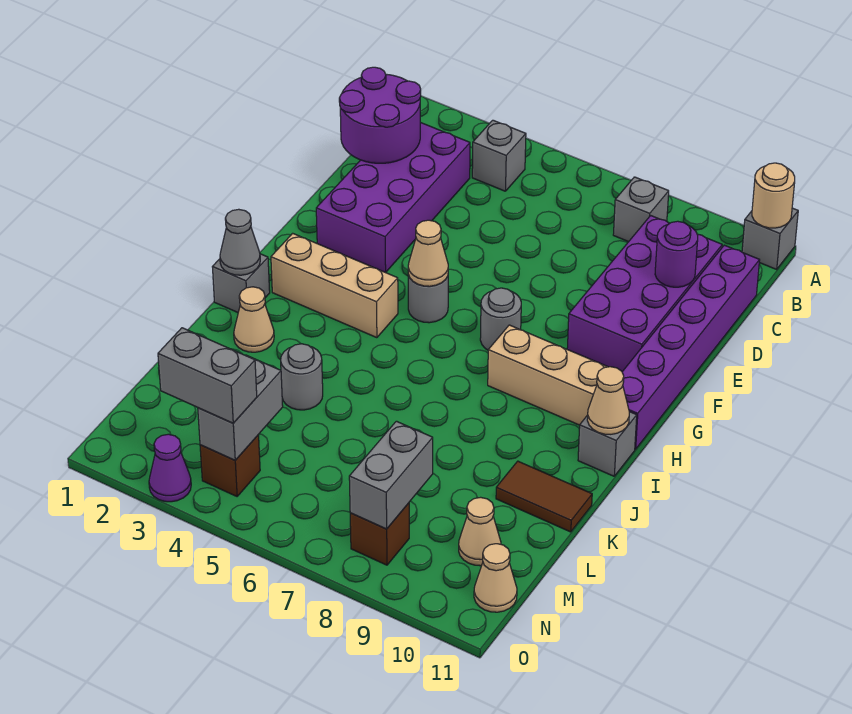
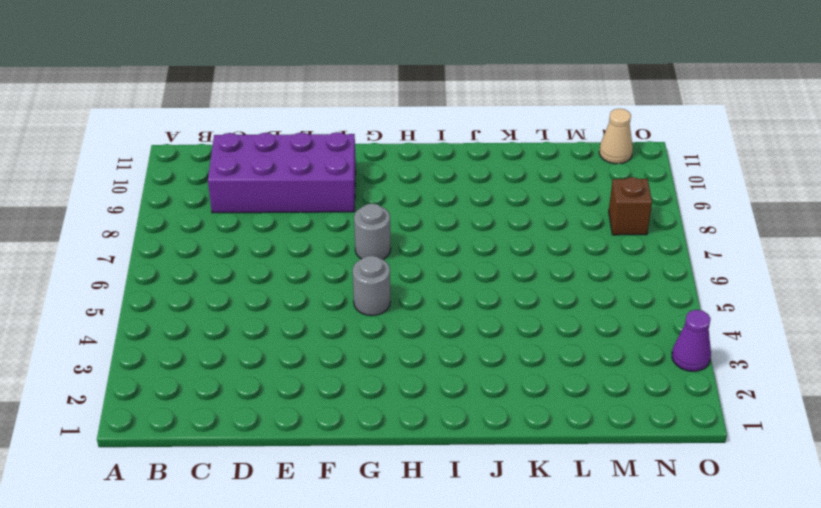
none -> grey 1x1 brick [742,208,798,269]
none -> grey 1x1 brick [472,120,526,191]
none -> grey 1x1 brick [613,177,669,242]

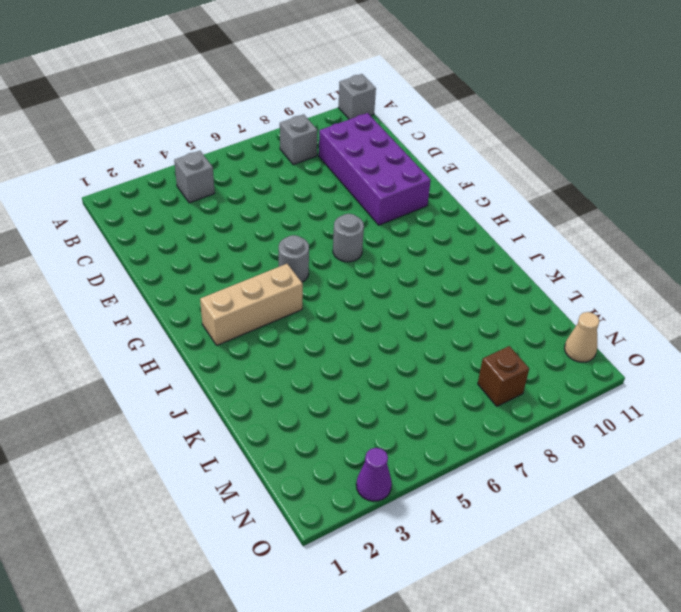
none -> purple 2x4 brick [316,122,470,272]
none -> purple 1x6 brick [622,245,760,449]
none -> tan 1x3 brick [488,325,607,425]

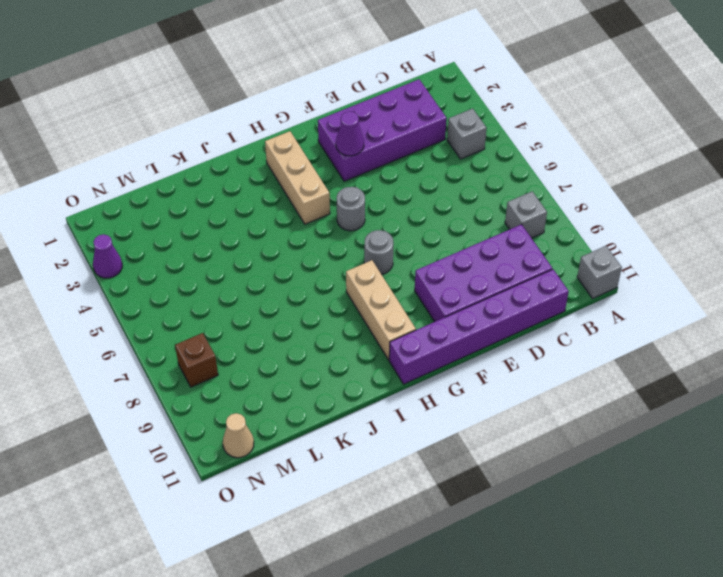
purple 1x1 cone [336,112,364,156] -> none
none -> grey 1x1 brick [213,254,270,312]
none -> grey 1x1 brick [578,412,637,476]
none -> tan 1x1 cone [234,287,274,352]

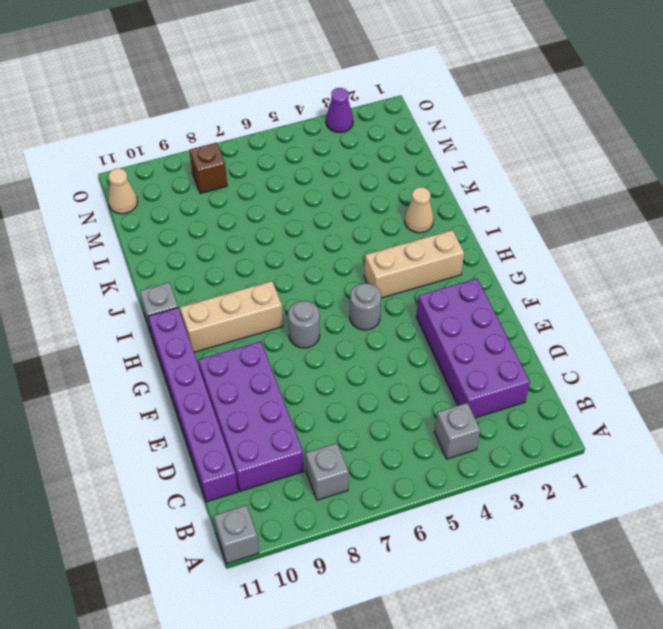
none -> grey 1x1 brick [213,254,270,312]
none -> grey 1x1 round brick [281,344,323,410]
none -> brown 1x2 tile [496,461,592,532]

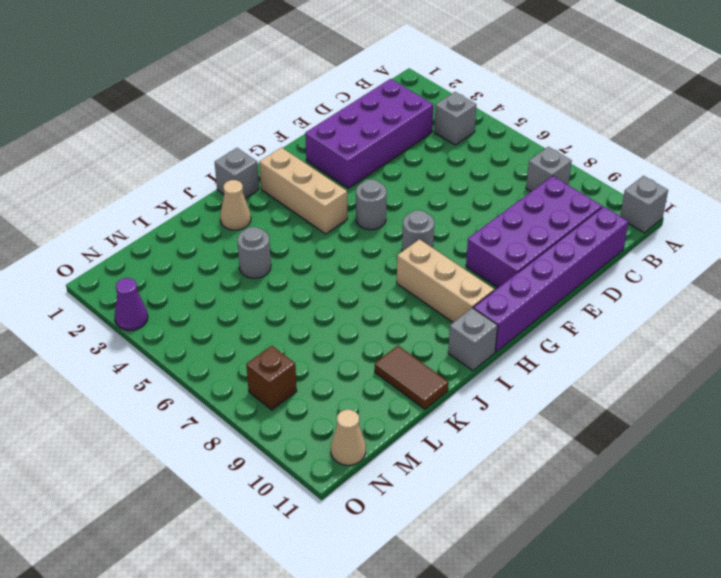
none -> tan 1x1 cone [459,497,501,566]
none -> brown 1x1 brick [200,435,260,496]
none -> tan 1x1 round brick [752,163,795,228]

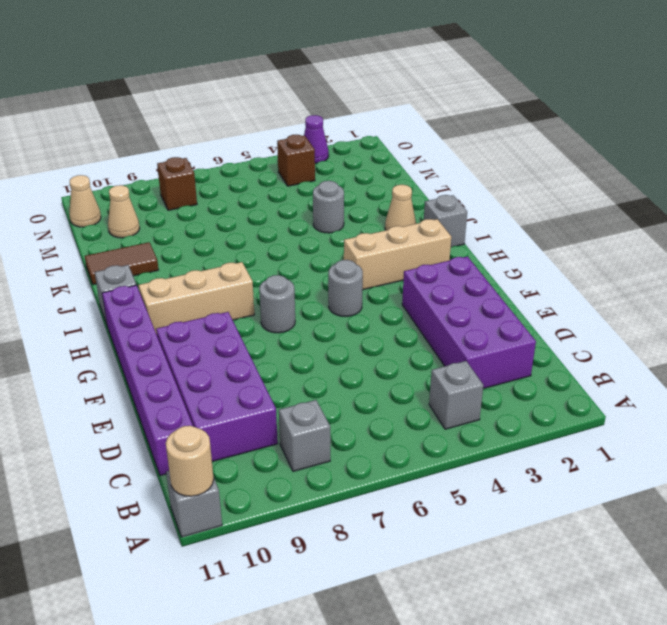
none -> purple 2x2 round brick [339,67,421,163]
none -> purple 1x1 round brick [655,221,698,287]
none -> tan 1x1 cone [408,220,448,286]

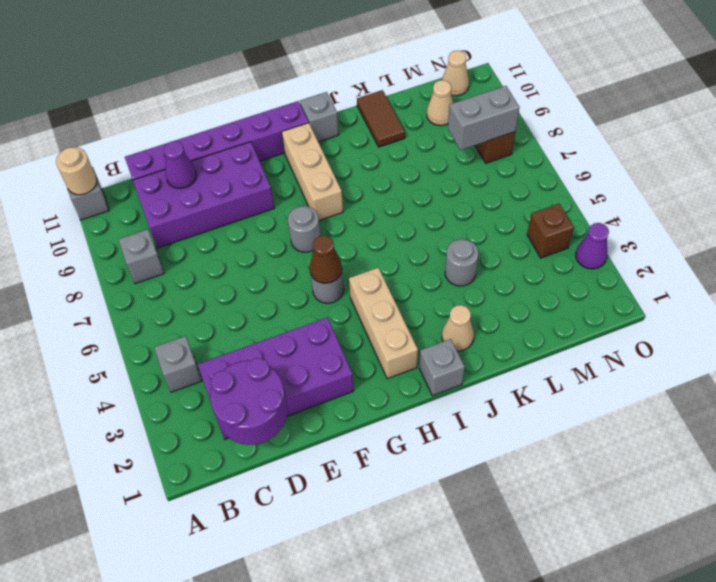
purple 1x1 cone [164,141,197,188] -> purple 1x1 round brick [655,221,698,287]
brown 1x1 cone [310,236,342,283] -> tan 1x1 cone [408,220,448,286]
none -> grey 1x1 cone [220,209,260,275]
none -> tan 1x1 cone [587,367,629,434]
none -> grey 1x2 brick [198,355,283,460]

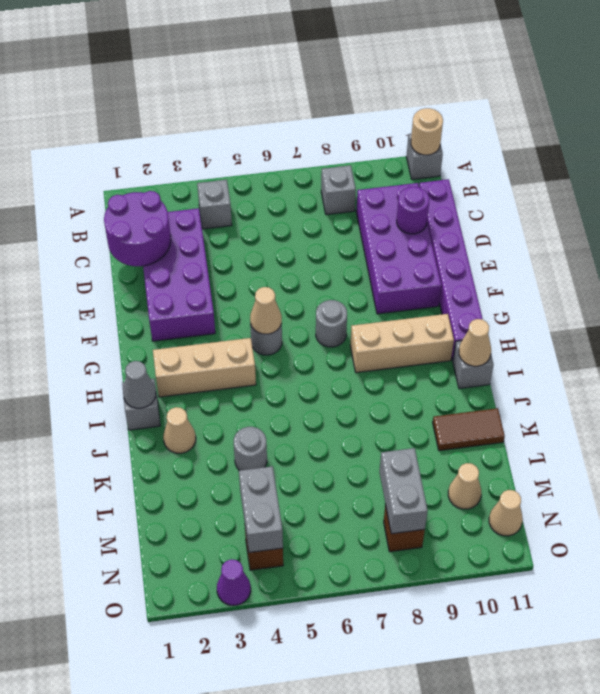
none -> grey 1x2 brick [158,328,257,423]

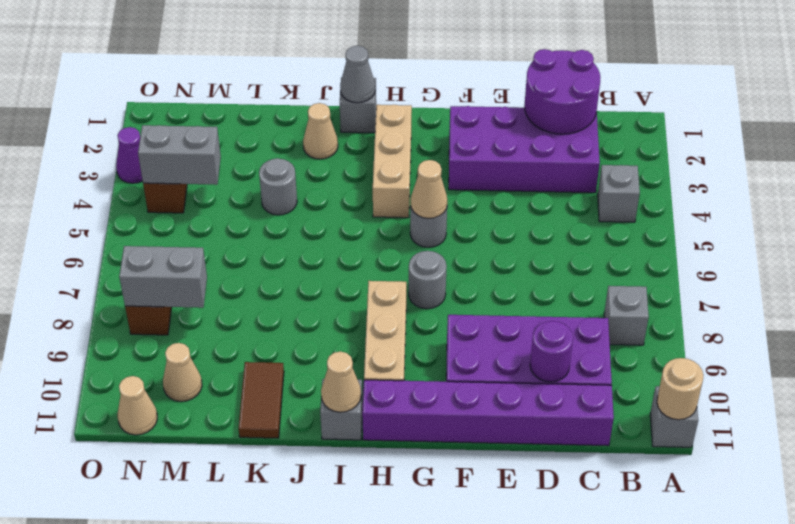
none -> grey 1x2 brick [158,328,257,423]

